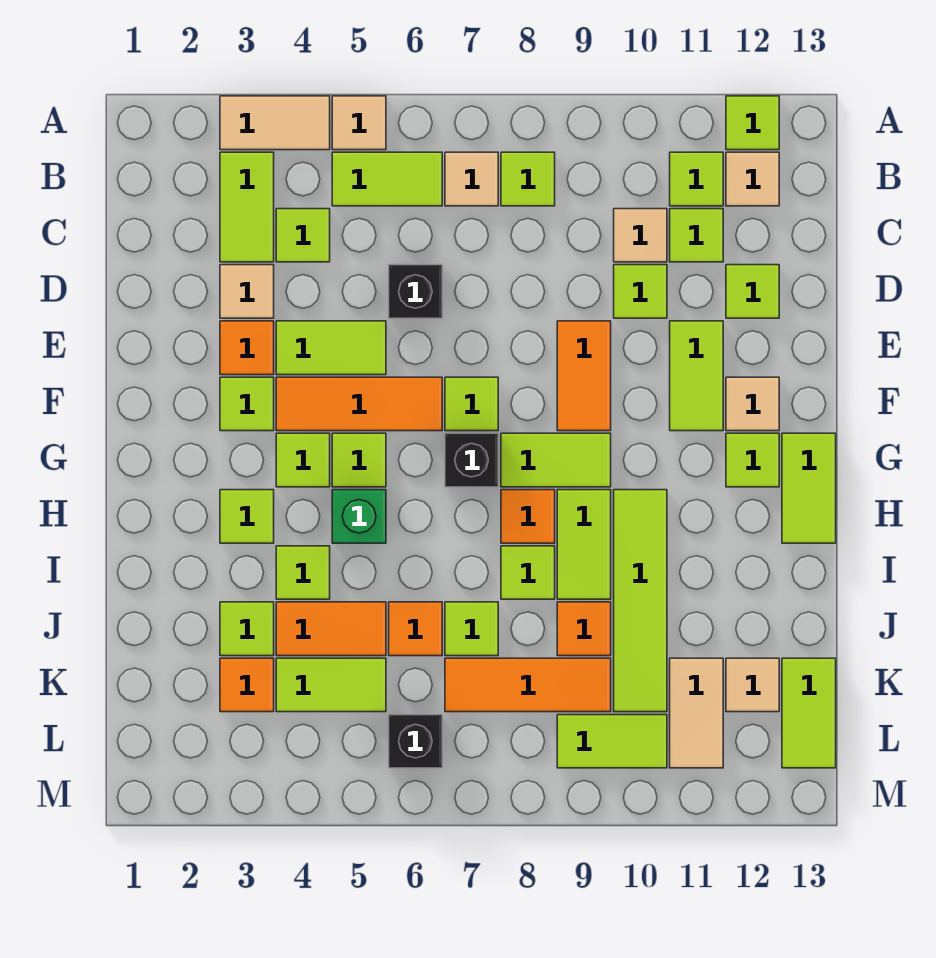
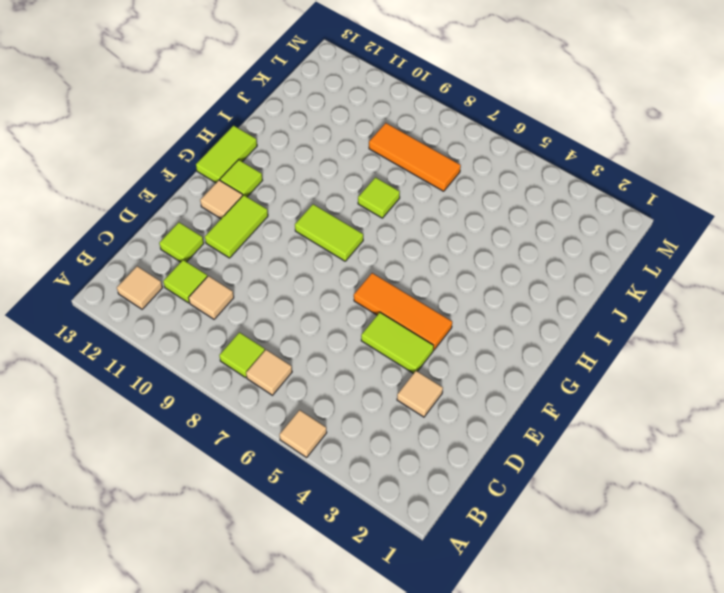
none -> tan 1x2 tile [220,96,330,150]
none -> lime 1x1 tile [726,96,779,150]
none -> lime 1x2 tile [220,152,274,262]
none -> lime 1x2 tile [332,152,442,206]

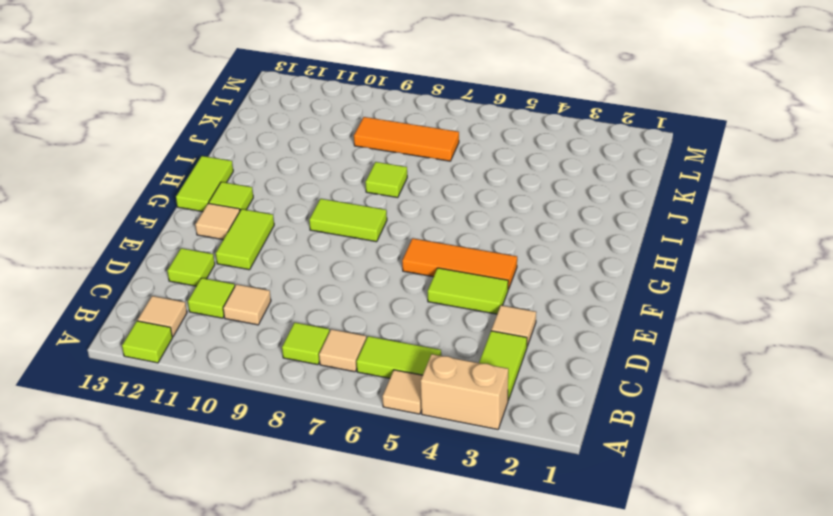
tan 1x2 brick [421,354,508,429] -> tan 1x2 tile [220,96,330,150]
none -> lime 1x1 tile [670,152,723,206]
none -> lime 1x1 tile [276,209,330,262]
none -> black 1x1 brick [389,265,442,318]
none -> lime 1x1 tile [614,265,667,318]

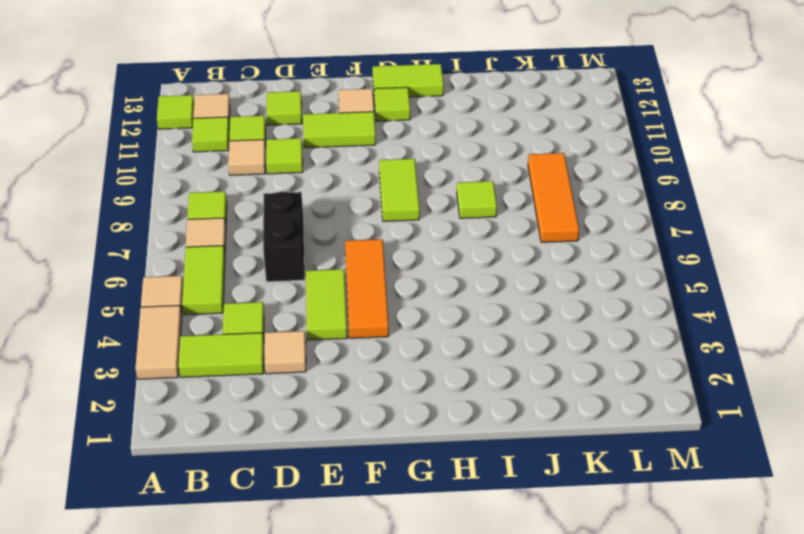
black 1x2 brick [263,191,305,282] -> black 1x1 brick [389,265,442,318]
none -> orange 1x1 tile [220,321,274,375]
none -> orange 1x2 tile [557,321,611,431]
none -> lime 1x1 tile [220,377,274,431]
none -> lime 1x1 tile [445,377,498,431]

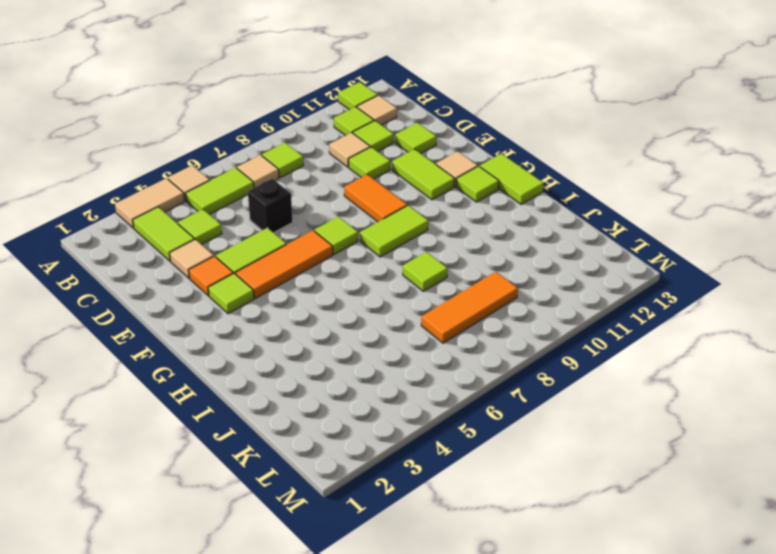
none -> lime 1x1 tile [276,433,330,487]
none -> lime 1x1 tile [332,433,386,487]
none -> black 1x1 brick [445,433,498,487]
none -> lime 1x1 tile [220,490,274,543]

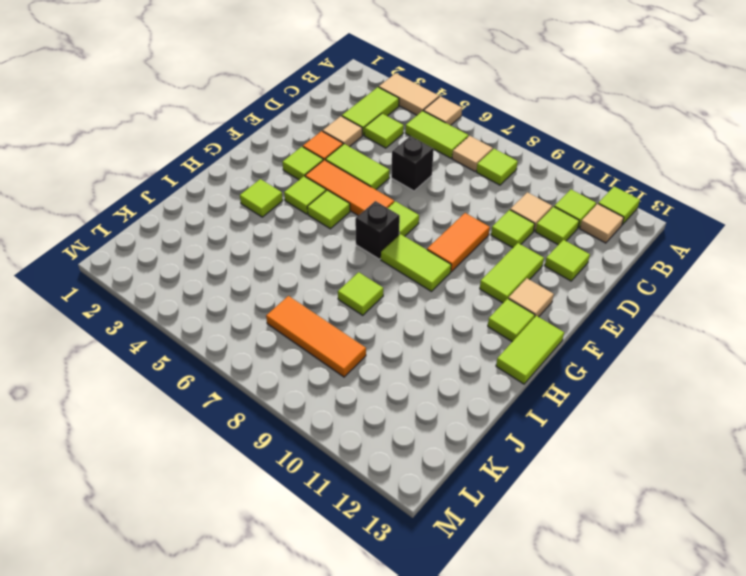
none -> green 1x1 brick [332,490,386,543]
none -> orange 1x1 tile [501,490,555,543]
none -> lime 1x2 tile [557,490,611,599]
none -> lime 1x4 tile [614,490,667,712]

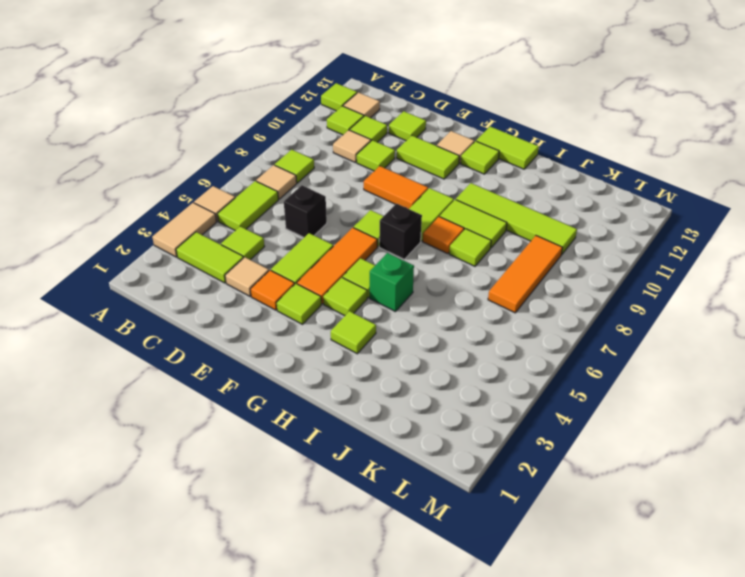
none -> lime 1x1 tile [276,546,330,599]
none -> lime 1x1 tile [220,602,274,656]
none -> orange 1x2 tile [276,602,386,656]
none -> orange 1x1 tile [389,602,442,656]

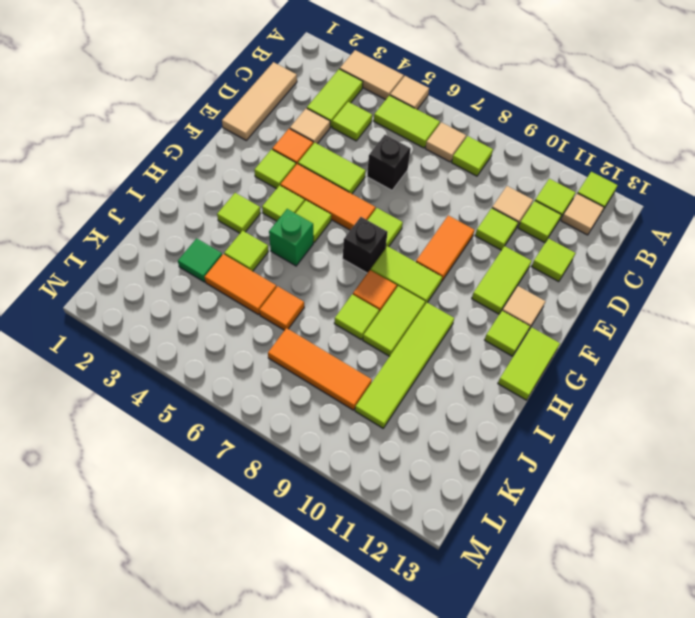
tan 1x3 tile [222,62,297,140] -> none
green 1x1 tile [178,238,222,282] -> lime 1x1 tile [220,602,274,656]
none -> lime 1x1 tile [445,602,498,656]
none -> orange 1x1 tile [557,602,611,656]
none -> orange 1x1 tile [220,658,274,712]
none -> lime 1x2 tile [276,658,386,712]

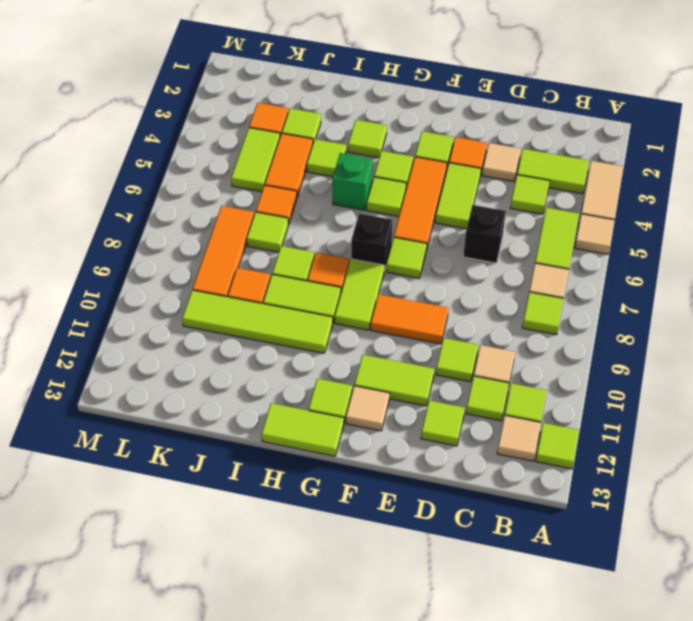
none -> tan 1x2 tile [670,658,723,768]
none -> tan 1x1 tile [726,658,779,712]
none -> lime 1x2 tile [782,658,836,768]
none -> black 1x1 brick [389,715,442,768]

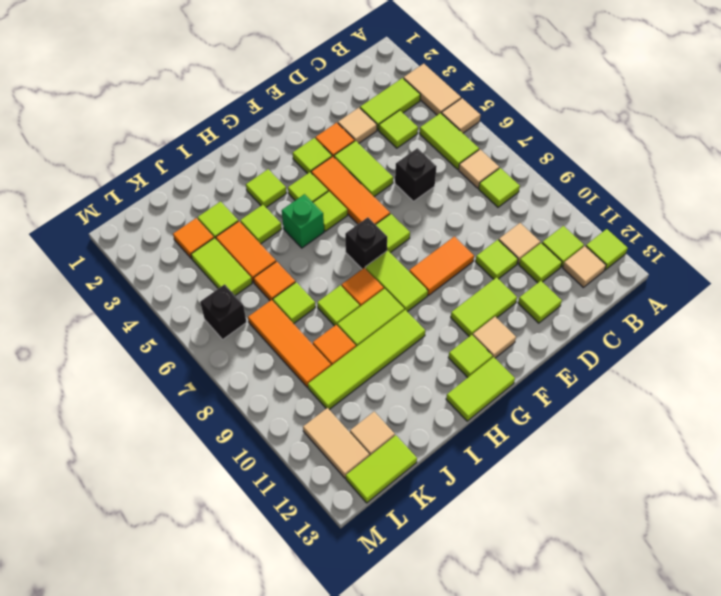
tan 1x2 tile [303,408,369,478] -> tan 1x2 tile turned to [670,658,723,768]
none -> lime 1x2 tile [557,715,667,768]

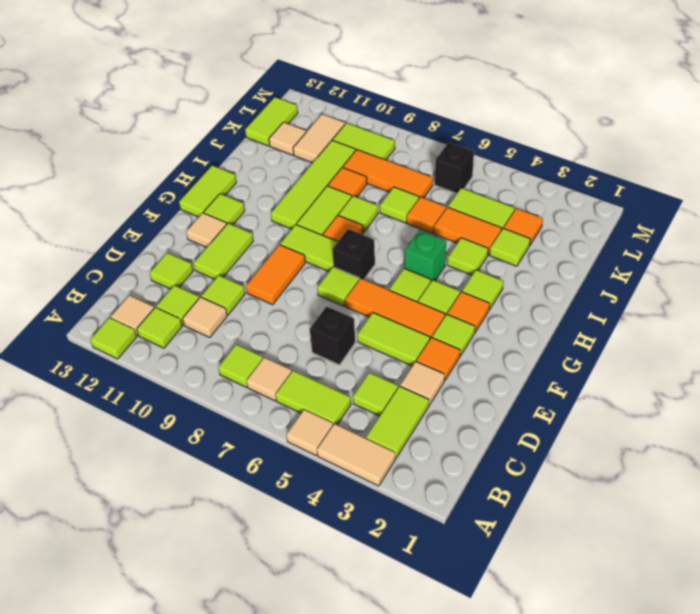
orange 1x1 tile [447,292,490,332] -> none

